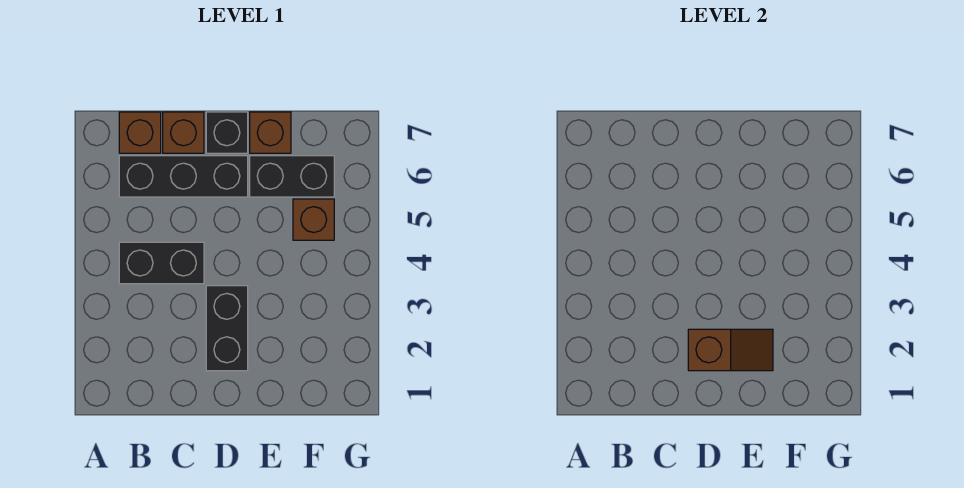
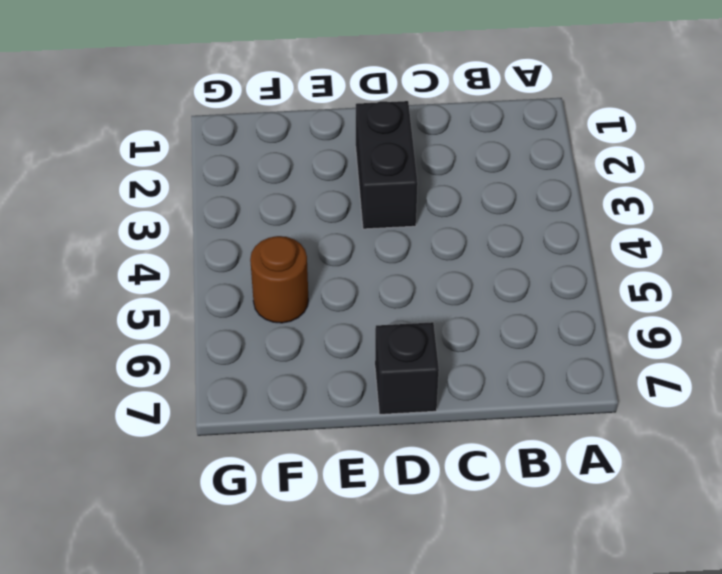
brown 1x1 round brick [250,236,308,323] -> brown 1x1 brick [293,199,334,240]
none -> black 1x2 brick [119,242,204,284]
none -> black 1x3 brick [119,156,248,197]

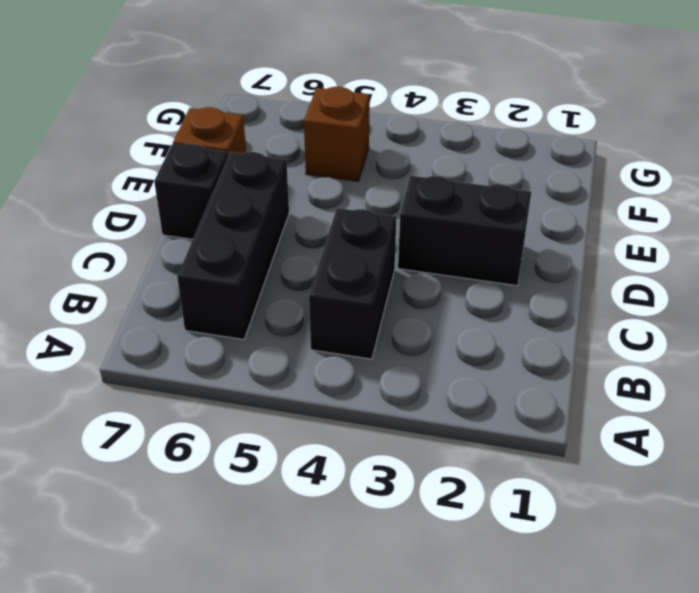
none -> brown 1x1 brick [119,112,161,153]
none -> brown 1x1 brick [163,112,204,153]

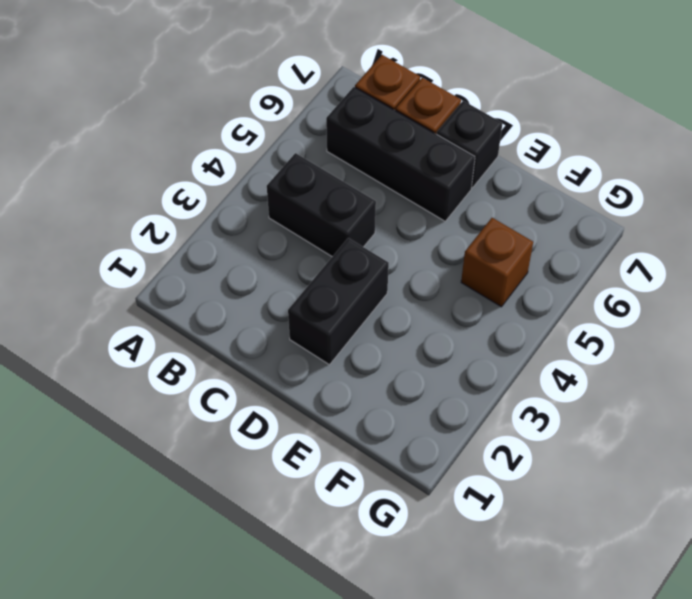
none -> black 1x2 brick [250,156,334,197]
none -> brown 1x1 brick [250,112,291,153]

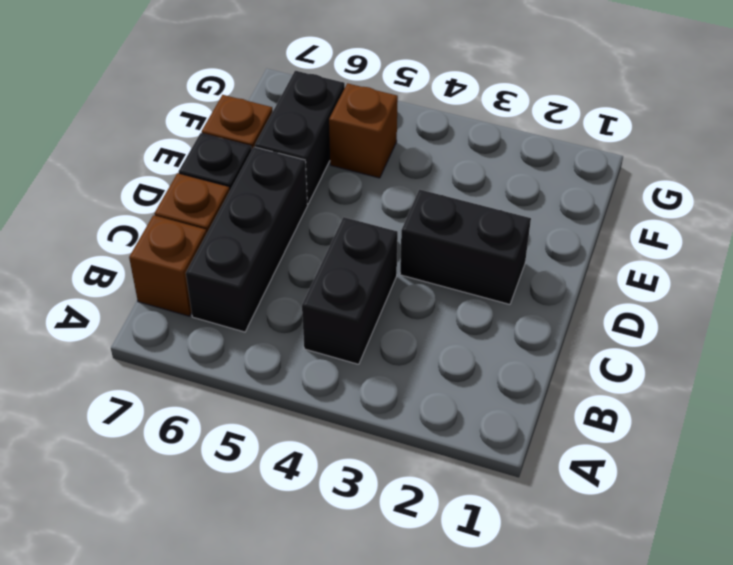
none -> brown 1x2 slope [688,329,773,371]

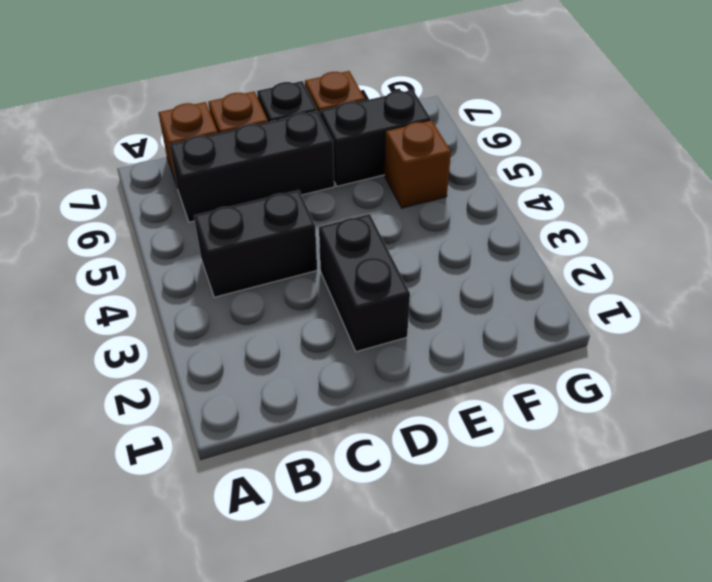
none -> brown 1x2 slope [688,329,773,371]

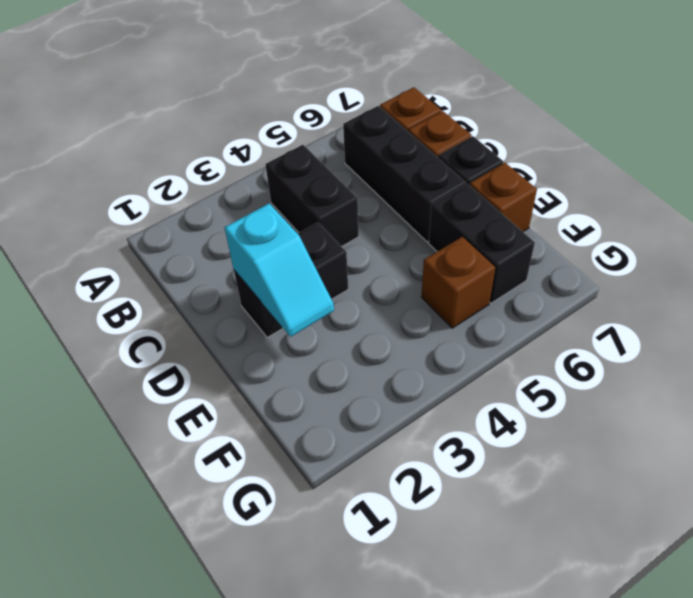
cyan 1x2 slope [225,204,334,337] -> brown 1x2 slope [688,329,773,371]

